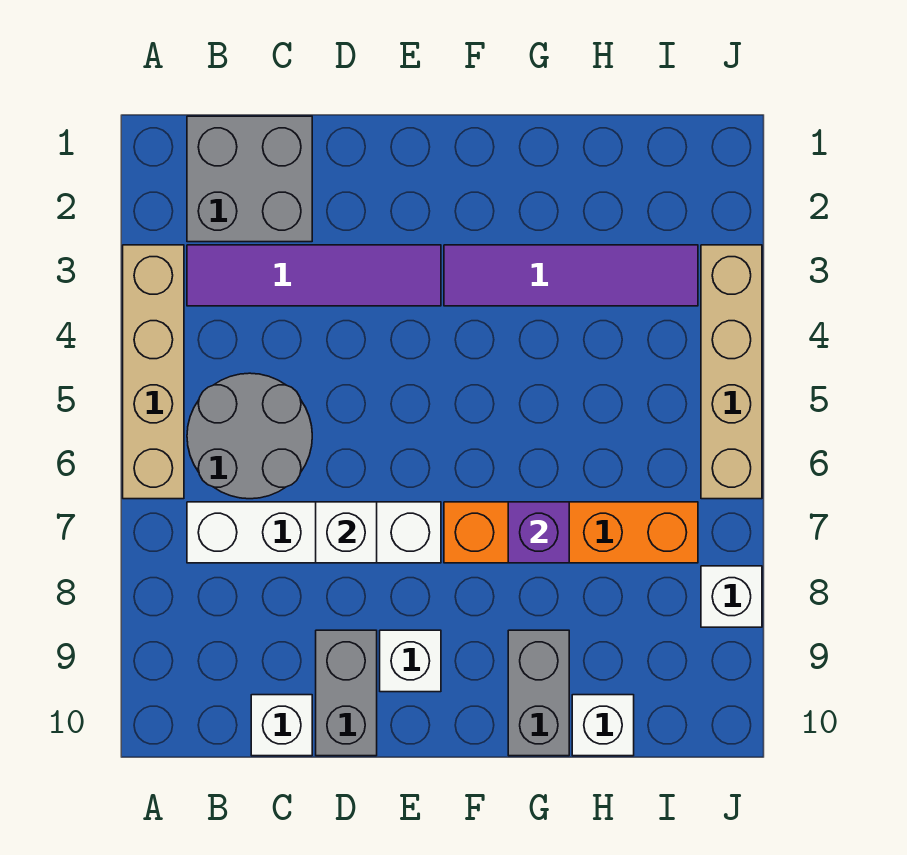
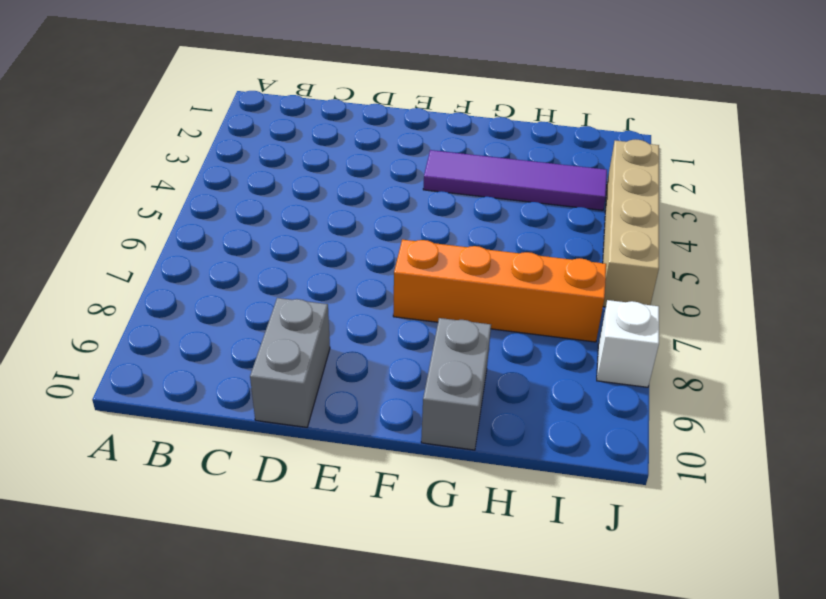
none -> tan 1x4 brick [123,245,184,499]
none -> grey 2x2 brick [187,116,312,242]
none -> purple 1x4 tile [187,245,441,306]

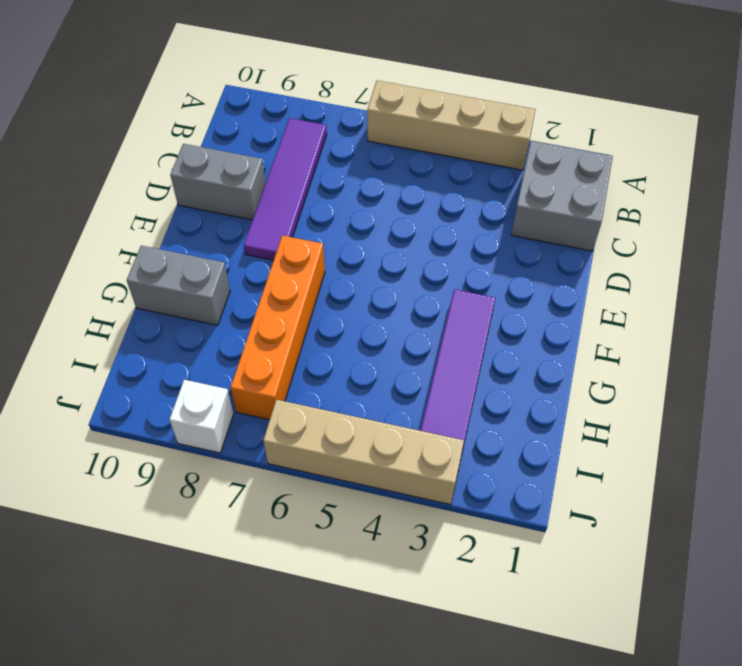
purple 1x4 tile [244,118,327,260] -> purple 1x4 tile moved to [187,245,441,306]
none -> grey 2x2 round brick [187,373,312,499]
none -> white 1x4 brick [187,502,441,563]
none -> white 1x1 brick [251,695,312,756]

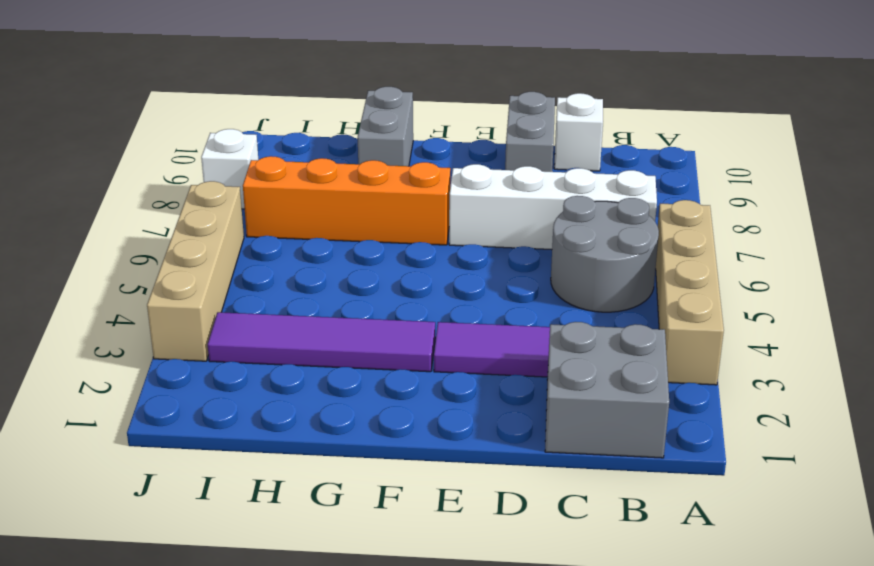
none -> white 1x1 brick [380,630,441,692]
none -> white 1x1 brick [572,695,634,756]
none -> white 1x1 brick [316,502,377,563]

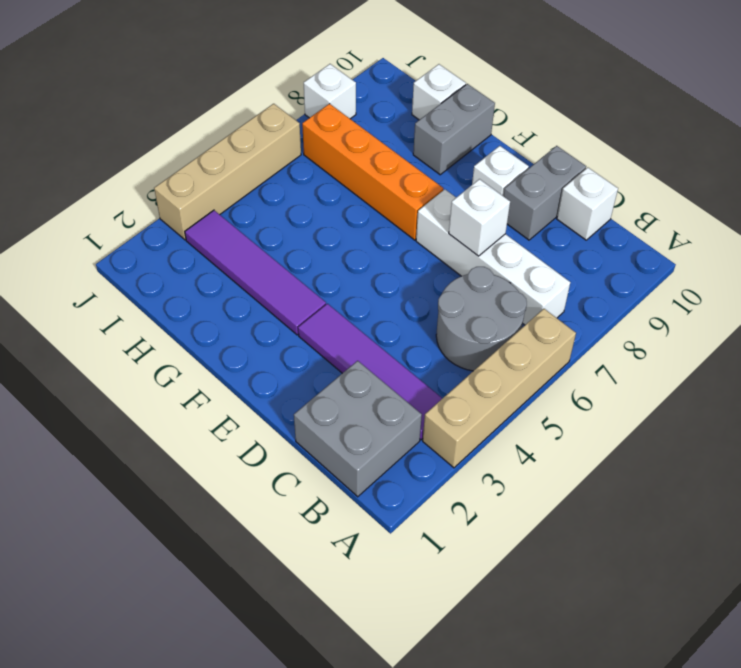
none -> purple 1x1 brick [508,502,569,563]

